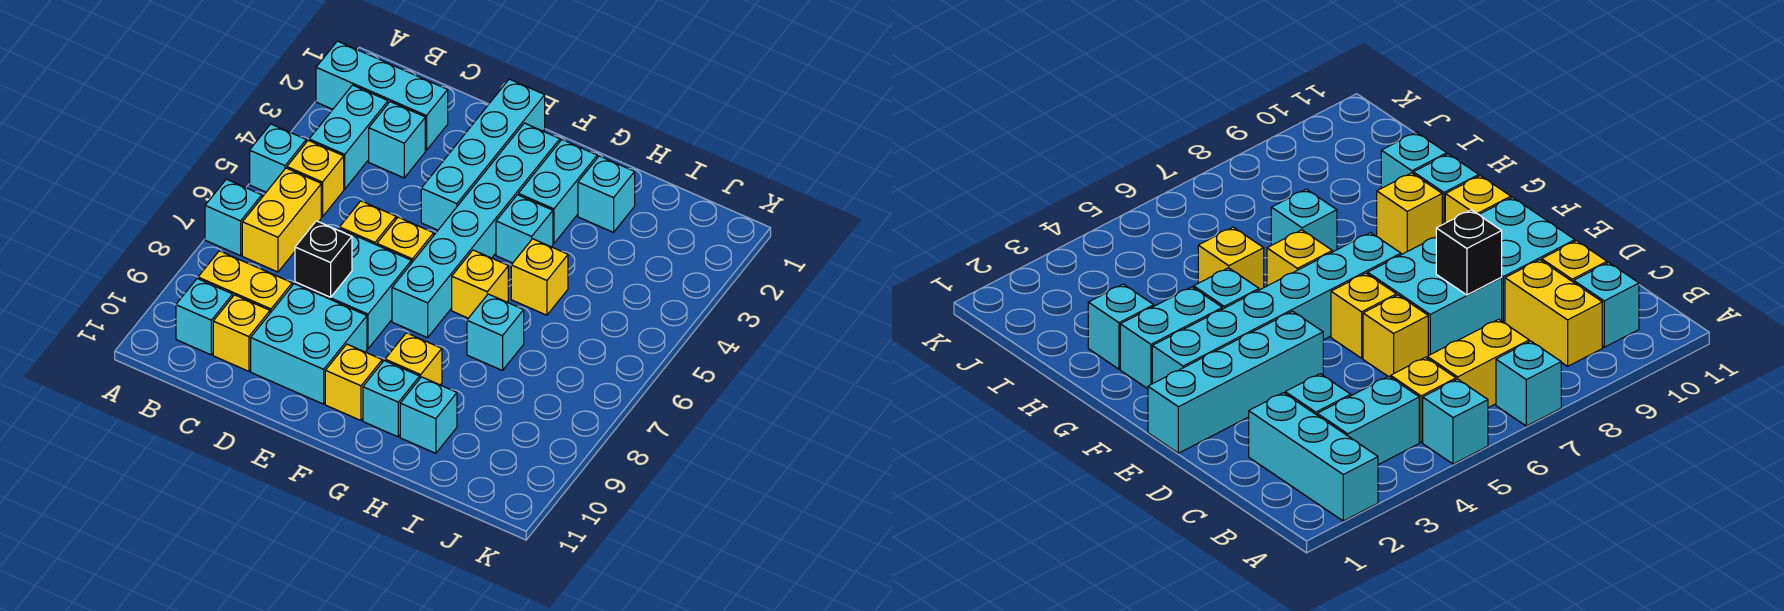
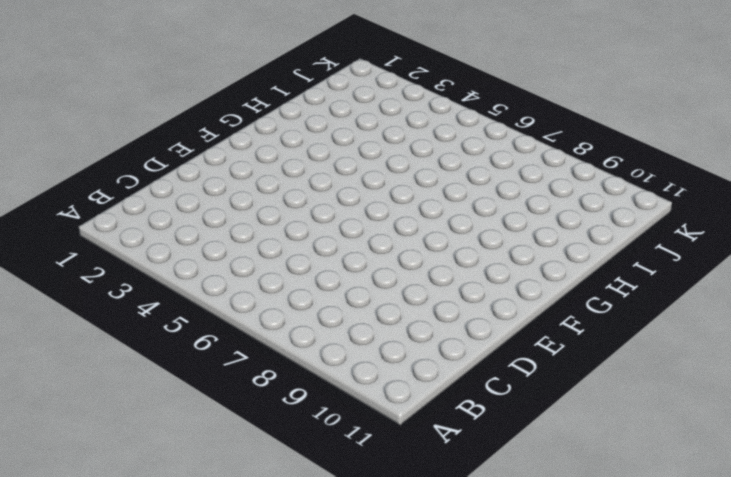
none -> cyan 1x3 brick [316,41,448,150]
none -> cyan 1x1 brick [250,124,306,192]
none -> cyan 1x1 brick [205,179,262,256]

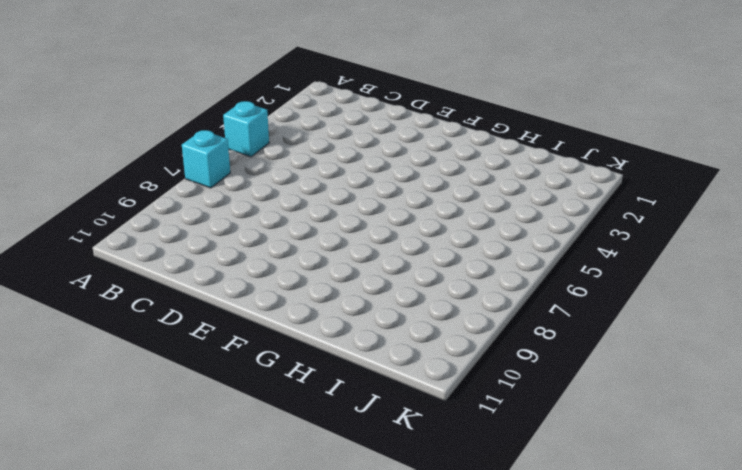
none -> cyan 1x3 brick [316,41,448,150]
none -> cyan 1x2 brick [309,85,388,189]
none -> yellow 1x1 brick [287,140,344,217]

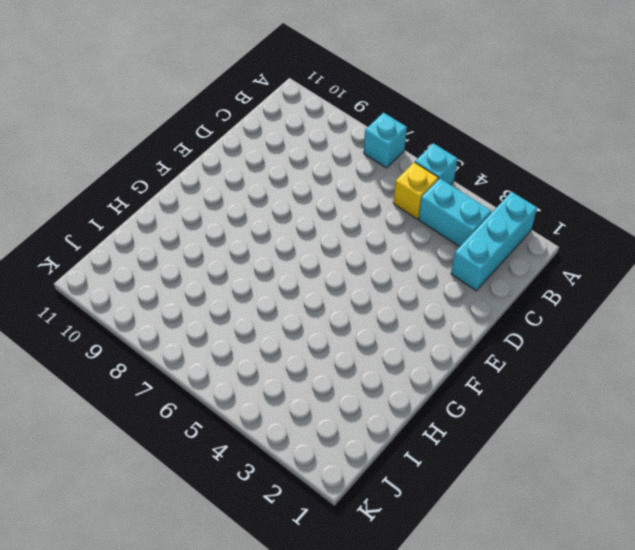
none -> yellow 1x2 brick [242,168,321,272]
none -> yellow 1x2 brick [198,251,292,313]
none -> cyan 1x1 brick [176,279,233,355]

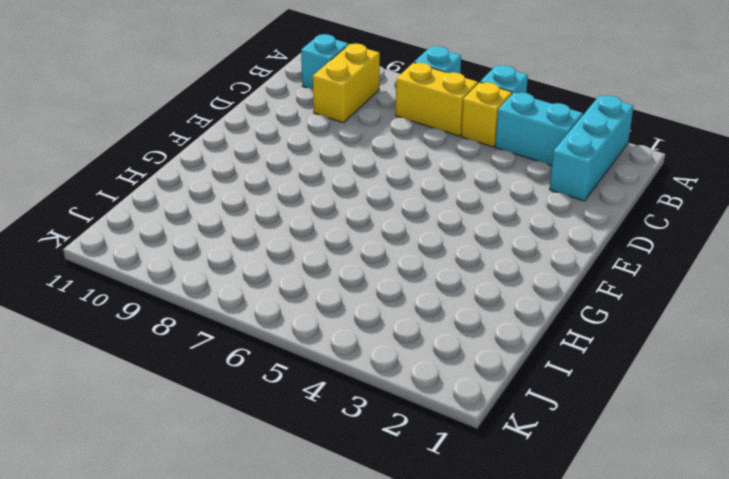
none -> cyan 1x1 brick [369,102,425,178]
none -> yellow 1x1 brick [213,295,270,371]
none -> yellow 1x1 brick [340,201,396,245]

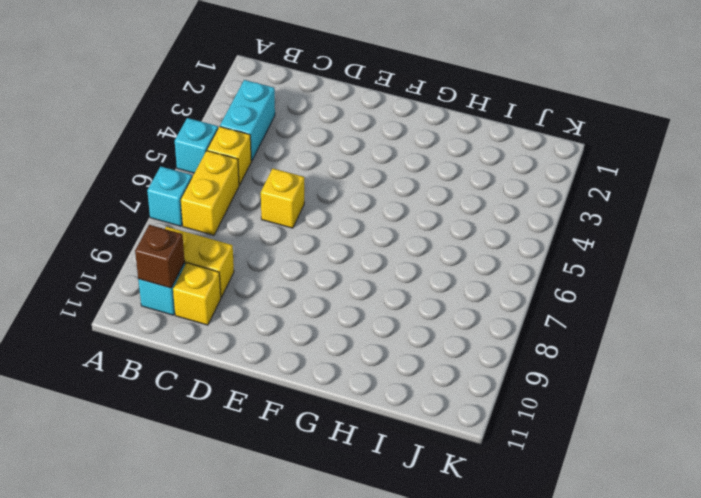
brown 1x1 brick [135,225,185,288] -> none
none -> cyan 1x3 brick [316,41,448,150]
none -> cyan 1x1 brick [369,102,425,178]
none -> cyan 2x2 brick [295,228,411,349]

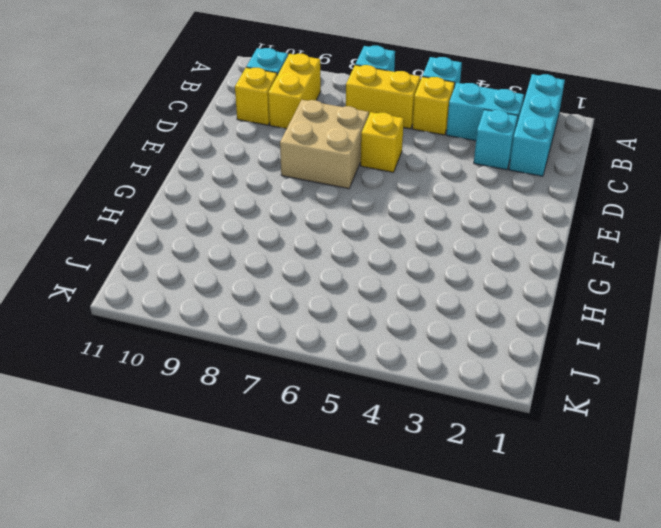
tan 2x2 brick [280,100,369,189] -> cyan 2x2 brick [295,228,411,349]
none -> cyan 2x2 brick [251,284,367,404]
none -> cyan 1x4 brick [421,79,545,230]
none -> yellow 1x1 brick [377,217,434,263]

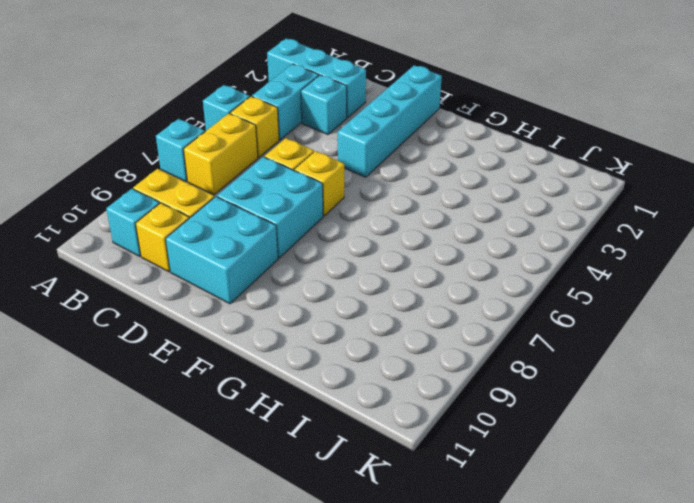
none -> cyan 1x6 brick [392,123,560,338]
none -> yellow 1x1 brick [325,344,382,421]
none -> cyan 1x2 brick [518,140,597,244]

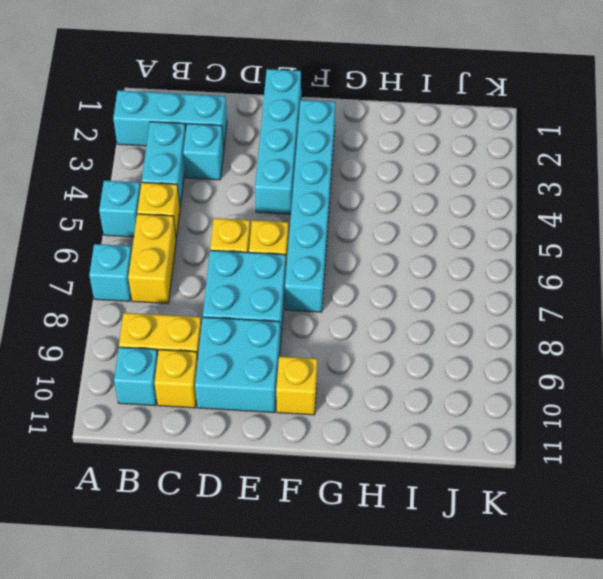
none -> cyan 1x2 brick [518,140,597,244]
none -> cyan 1x1 brick [496,195,553,263]
none -> yellow 1x1 brick [452,250,508,318]

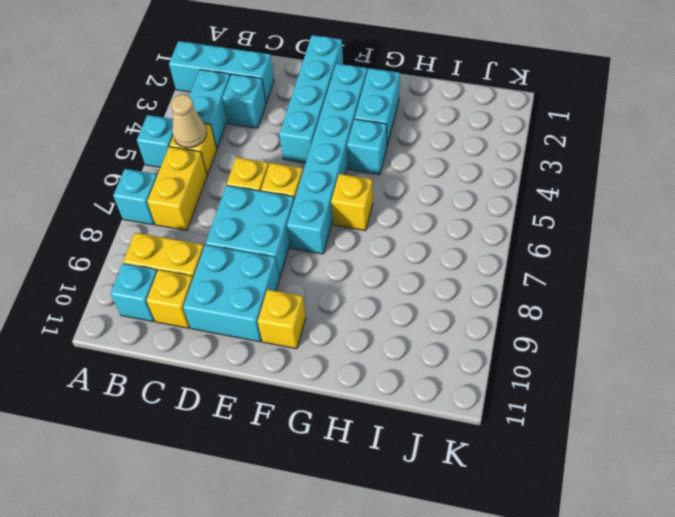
tan 1x1 cone [171,95,207,148] -> none
none -> yellow 1x1 brick [385,333,442,385]
none -> cyan 1x1 brick [363,361,420,437]
none -> cyan 1x1 brick [578,156,635,232]

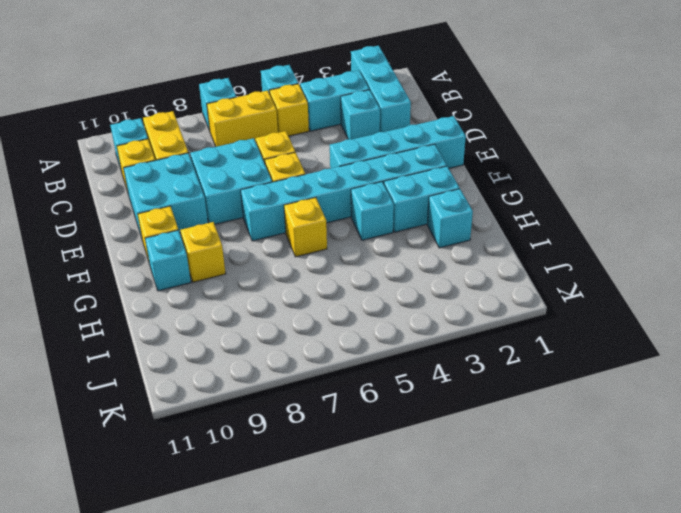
none -> yellow 1x1 brick [511,239,568,315]
none -> cyan 1x1 brick [467,294,524,371]
none -> cyan 1x1 brick [400,377,457,453]

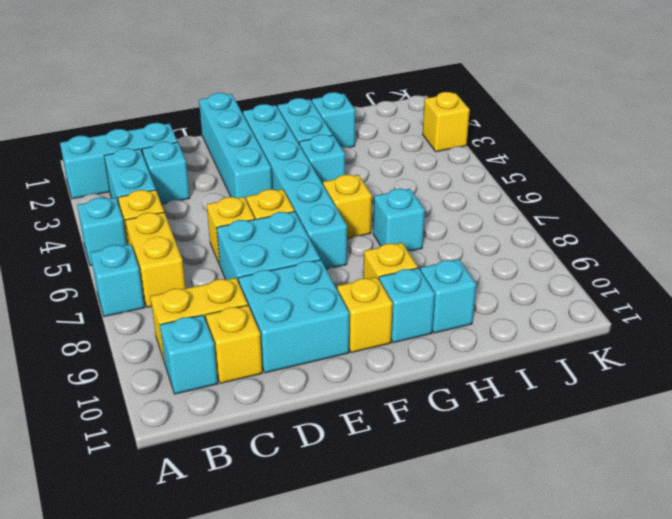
yellow 1x1 brick [423,92,470,152] -> yellow 1x1 brick moved to [511,239,568,315]
none -> black 1x1 brick [295,221,352,297]

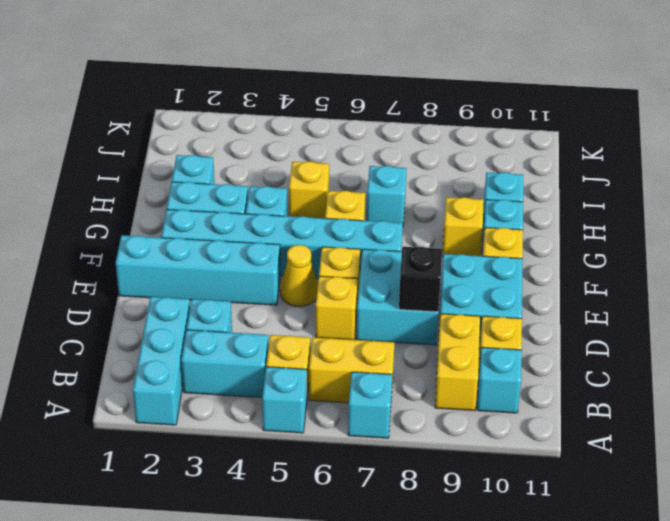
yellow 1x1 cone [280,245,318,306] -> none

